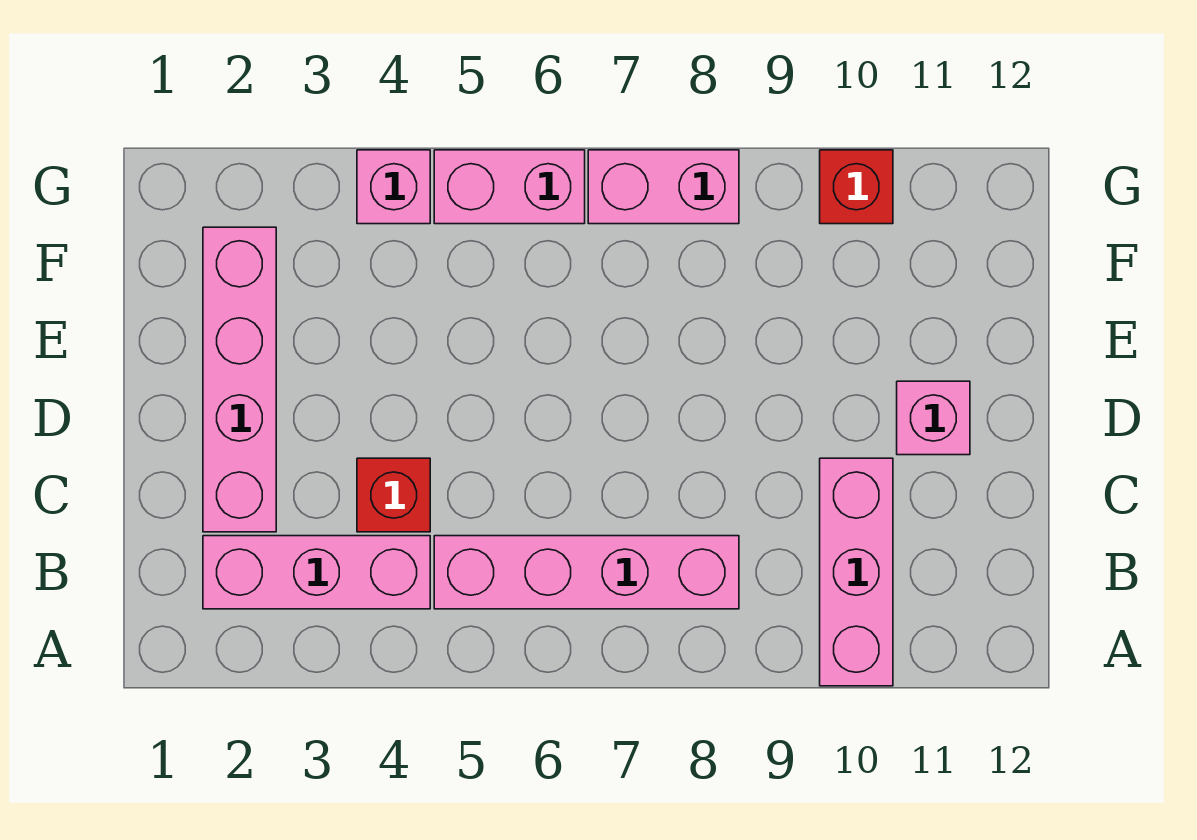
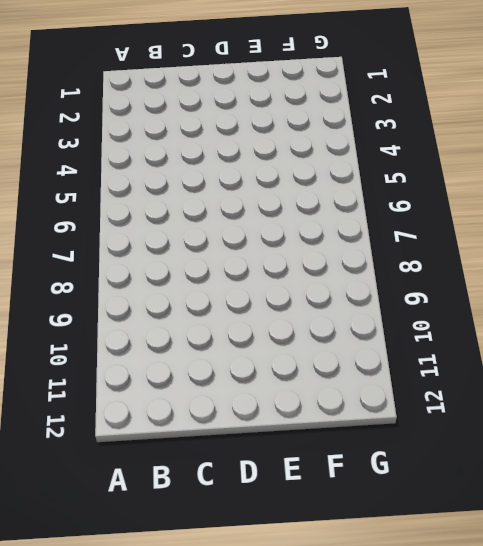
none -> pink 1x3 brick [820,458,893,686]
none -> pink 1x3 brick [203,536,430,609]

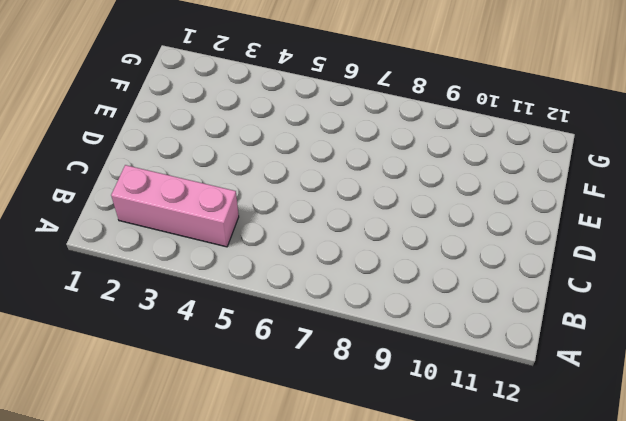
none -> pink 1x3 brick [820,458,893,686]
none -> pink 1x4 brick [434,536,739,609]

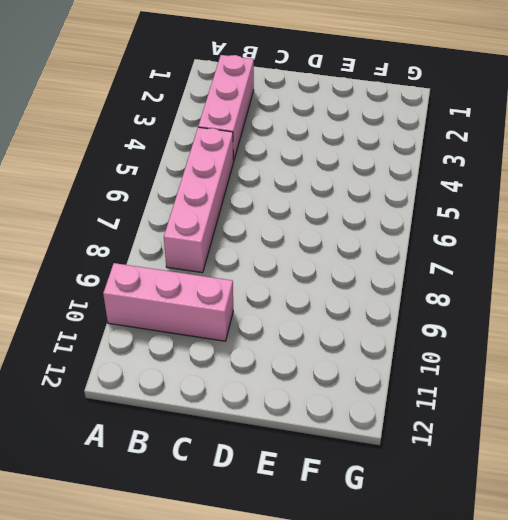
none -> pink 1x4 brick [203,227,276,532]
none -> red 1x1 brick [357,458,430,532]

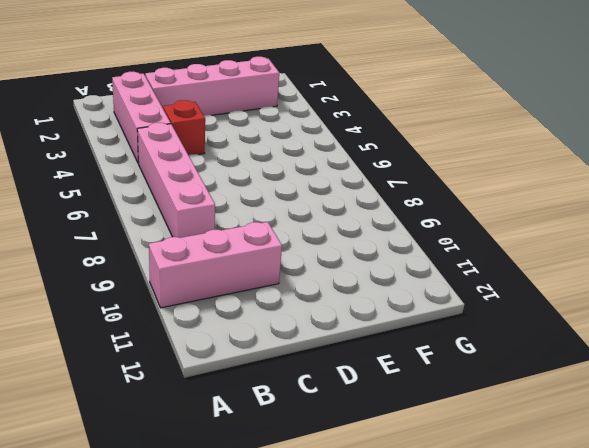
none -> pink 1x1 brick [897,381,970,455]
none -> pink 1x1 brick [357,150,430,224]

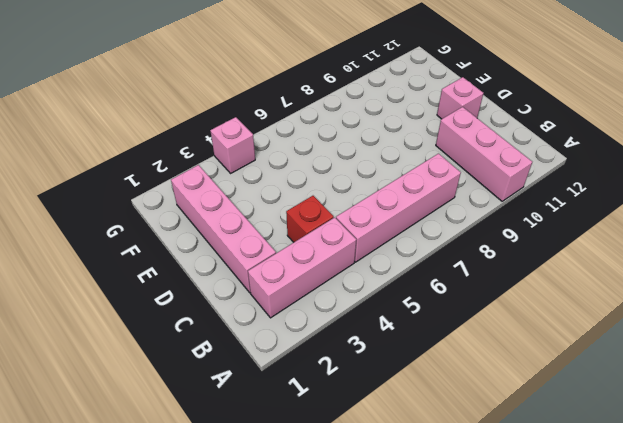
none -> pink 1x2 brick [434,150,585,224]
none -> pink 1x2 brick [588,150,739,224]

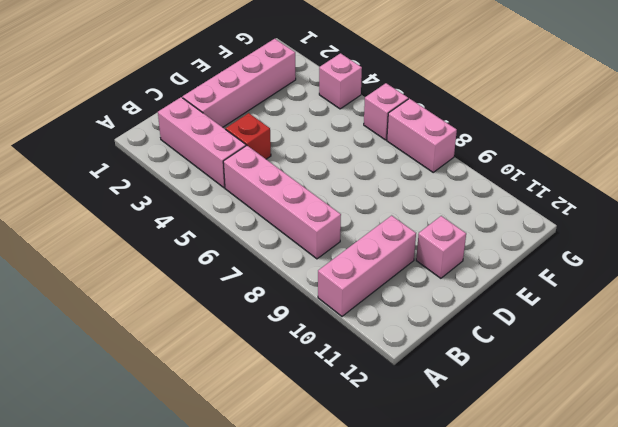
pink 1x1 brick [364,83,408,140] -> pink 1x2 brick [434,150,585,224]
none -> red 1x1 brick [820,150,893,224]

